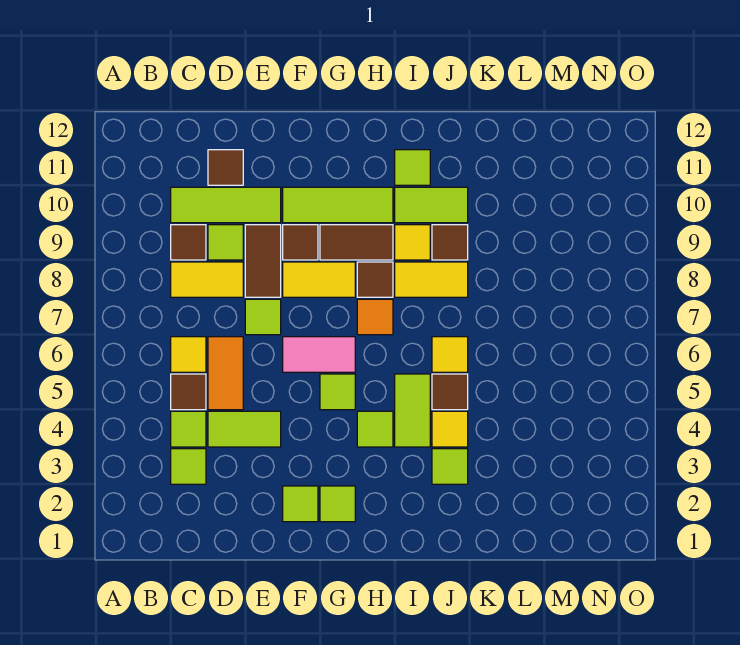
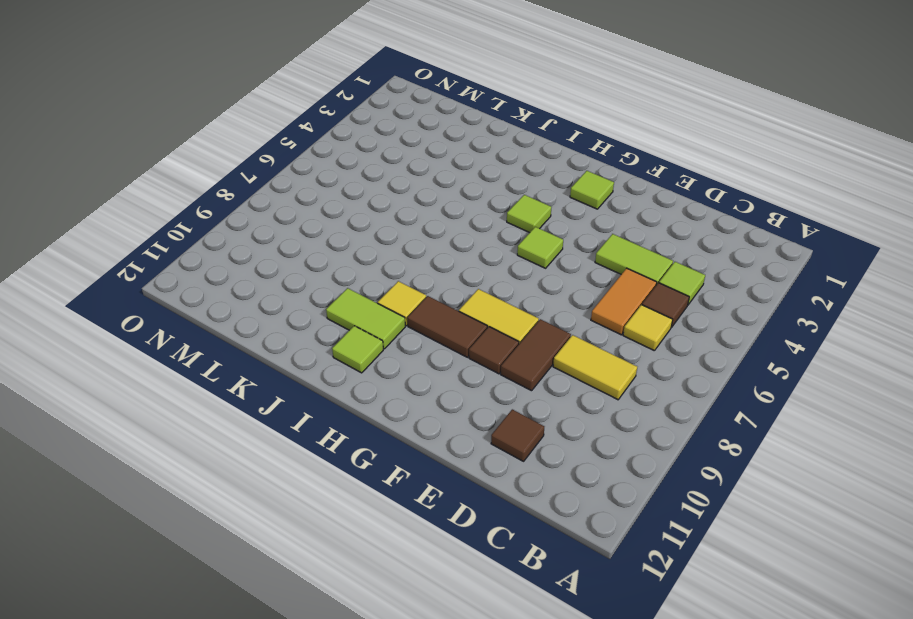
none -> lime 1x1 tile [171,449,206,484]
none -> brown 1x1 tile [171,225,206,260]
none -> lime 1x3 tile [171,187,281,223]
none -> lime 1x1 tile [208,225,243,260]

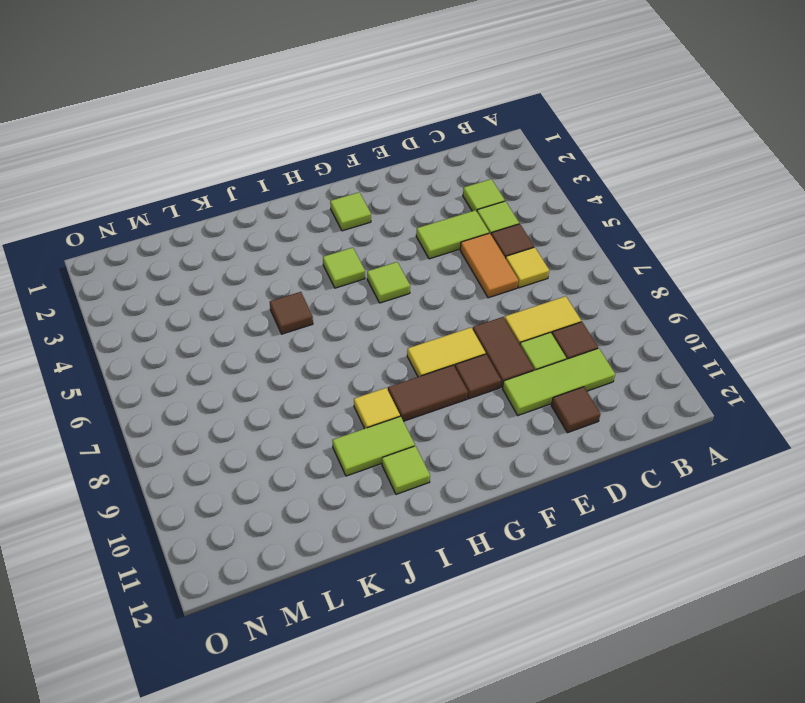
none -> lime 1x1 tile [245,299,281,335]
none -> lime 1x1 tile [283,486,318,522]
none -> pink 1x2 tile [283,337,355,372]
none -> lime 1x3 tile [283,187,393,223]

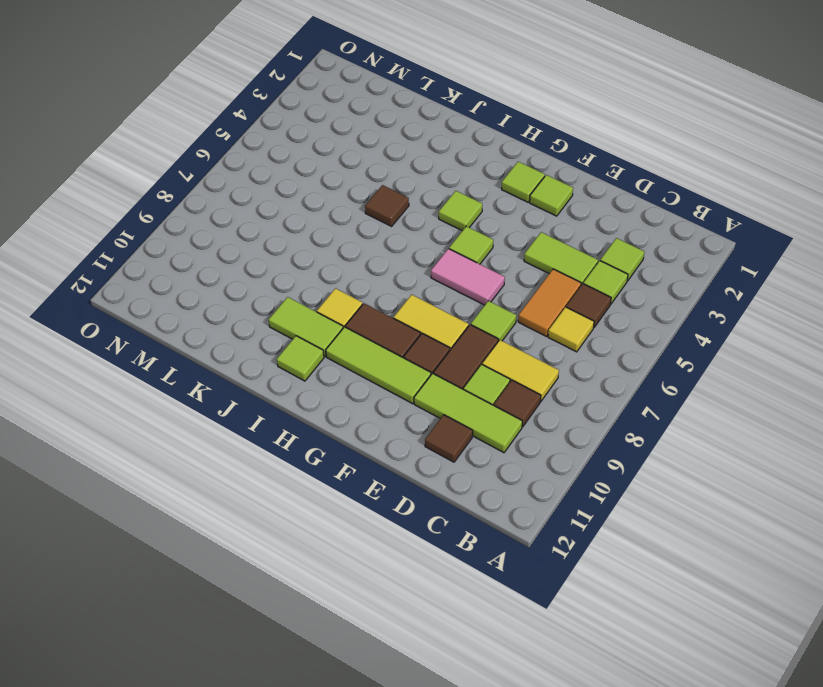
none -> orange 1x1 tile [357,299,393,335]
none -> brown 1x1 tile [357,262,393,297]
none -> lime 1x2 tile [395,374,430,447]
none -> yellow 1x2 tile [395,262,468,297]

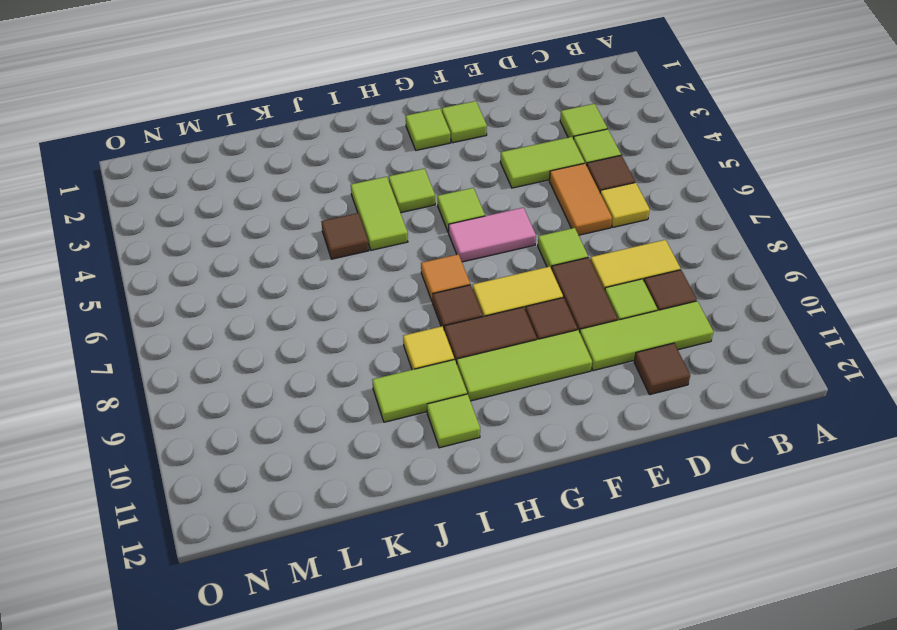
none -> yellow 1x2 tile [395,262,468,297]
none -> lime 1x1 tile [432,449,468,484]
none -> yellow 1x1 tile [432,411,468,447]
none -> yellow 1x1 tile [432,337,468,372]

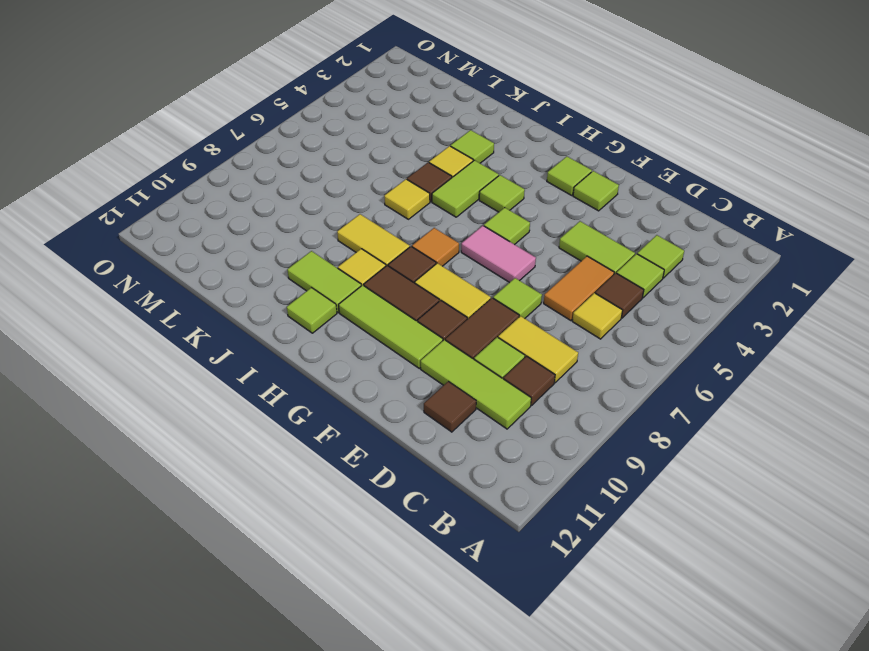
none -> brown 1x1 tile [432,225,468,260]

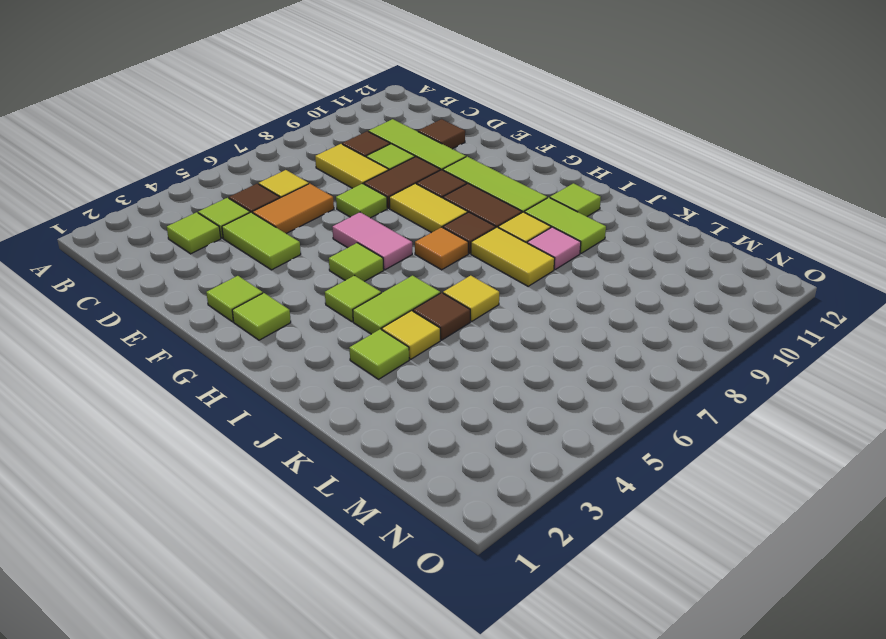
pink 1x1 tile [527,227,581,270] -> brown 1x1 tile [432,225,468,260]

